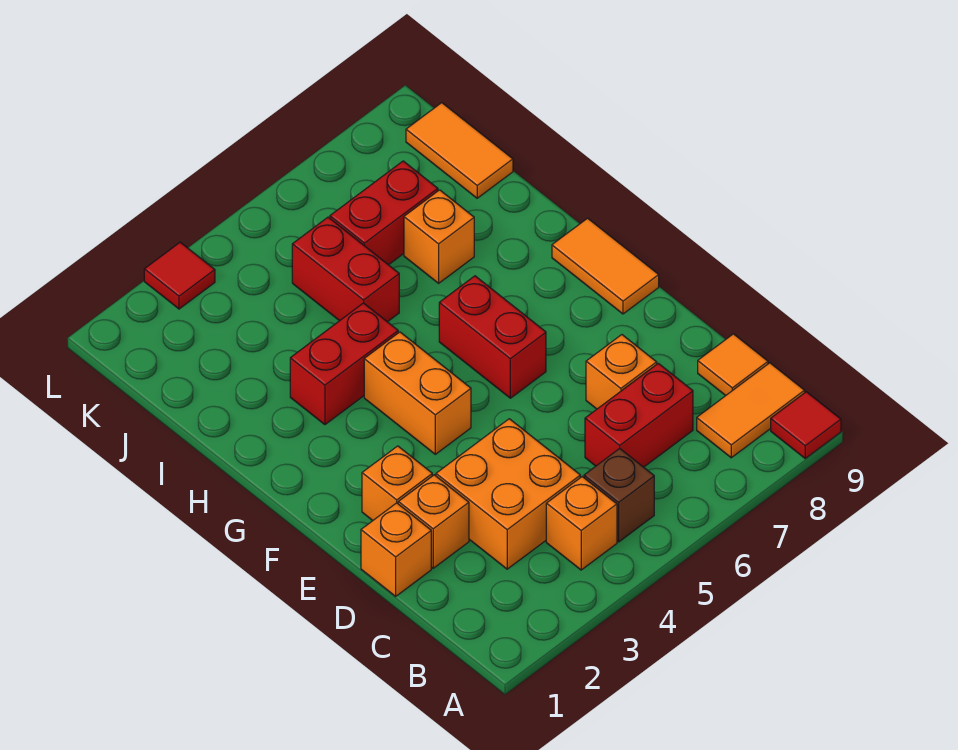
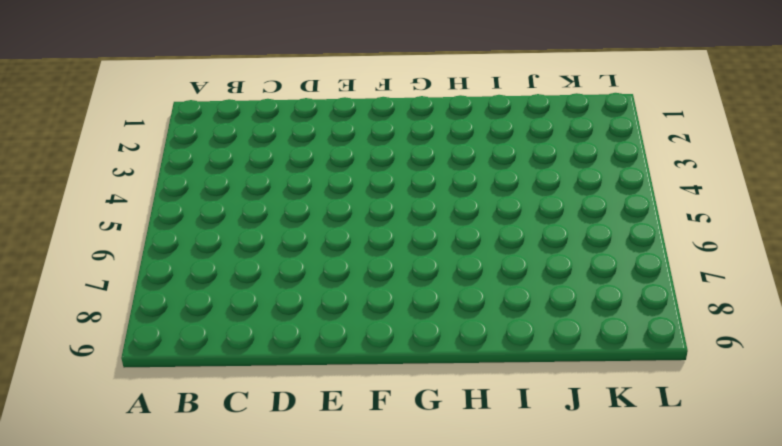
none -> red 1x1 tile [771,392,841,458]
none -> orange 1x1 brick [546,477,617,570]
none -> brown 1x1 brick [584,448,654,542]

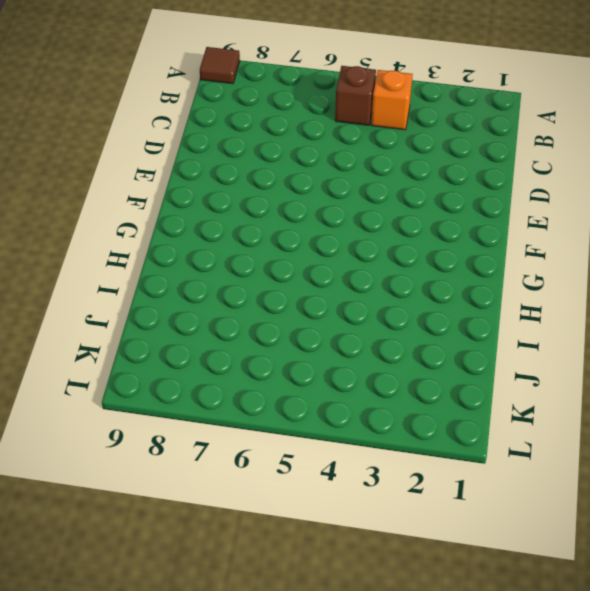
brown 1x1 tile [200,47,240,84] -> red 1x1 tile [771,392,841,458]
none -> orange 1x2 tile [697,363,805,458]
none -> orange 2x2 brick [436,419,580,569]
none -> red 1x2 brick [585,363,693,467]

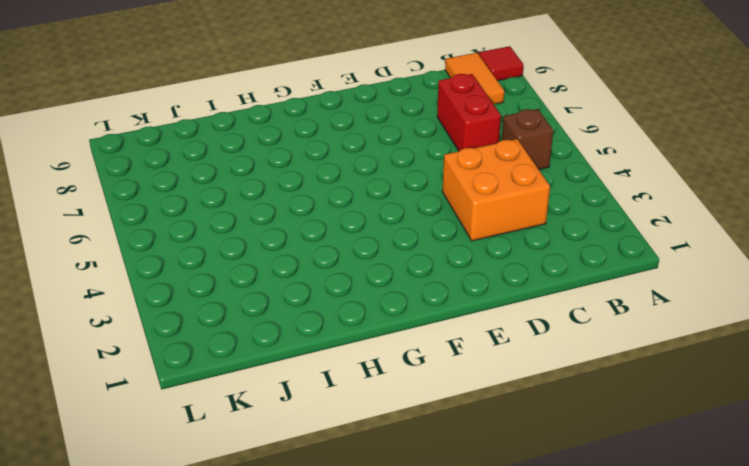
none -> orange 1x1 brick [546,477,617,570]
none -> orange 1x1 tile [698,334,768,396]
none -> orange 1x1 brick [361,503,431,596]

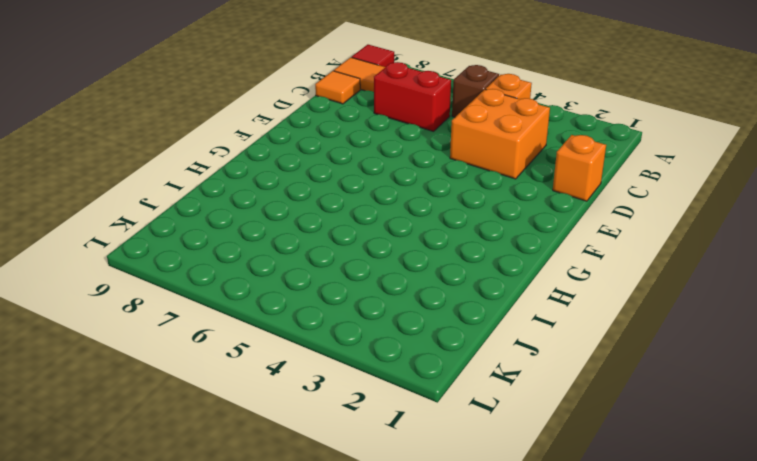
none -> orange 1x1 brick [398,475,469,568]
none -> orange 1x1 brick [586,335,657,409]
none -> orange 1x1 brick [362,446,432,520]

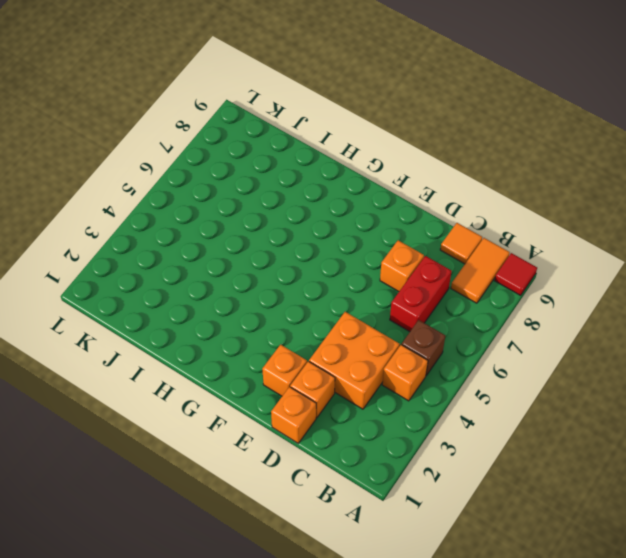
none -> orange 1x2 brick [364,332,471,454]
none -> red 1x2 brick [439,276,546,398]
none -> orange 1x2 tile [552,218,659,314]

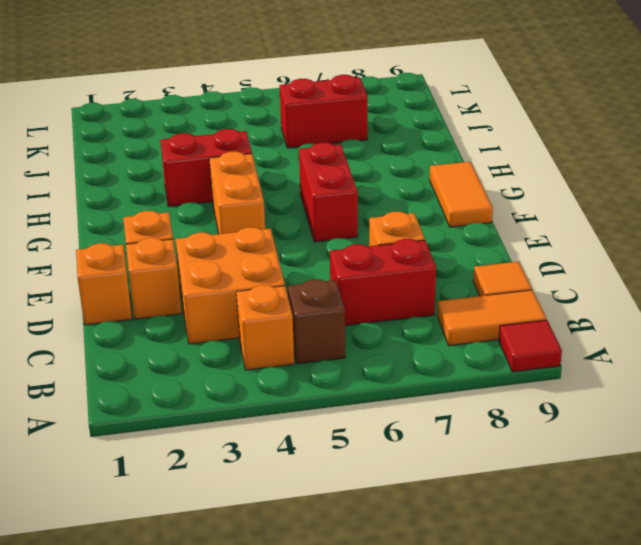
none -> red 1x2 brick [292,217,399,322]
none -> orange 1x1 brick [404,190,474,283]
none -> orange 1x2 tile [406,103,513,198]

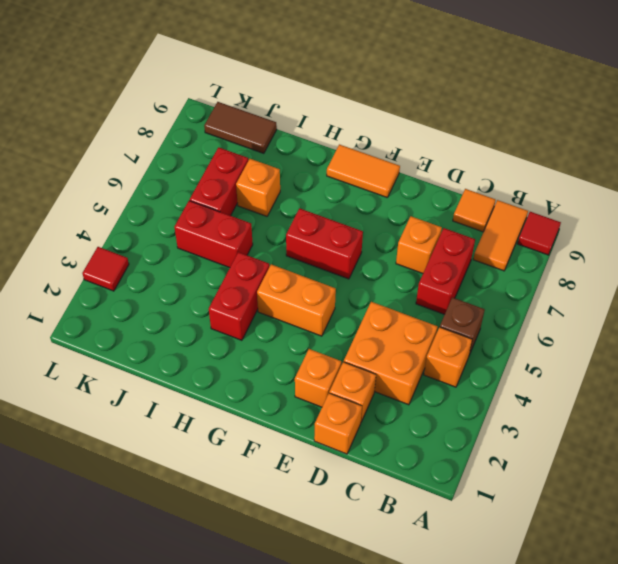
brown 1x2 tile [204,102,277,153] -> orange 1x2 tile [406,103,513,198]

